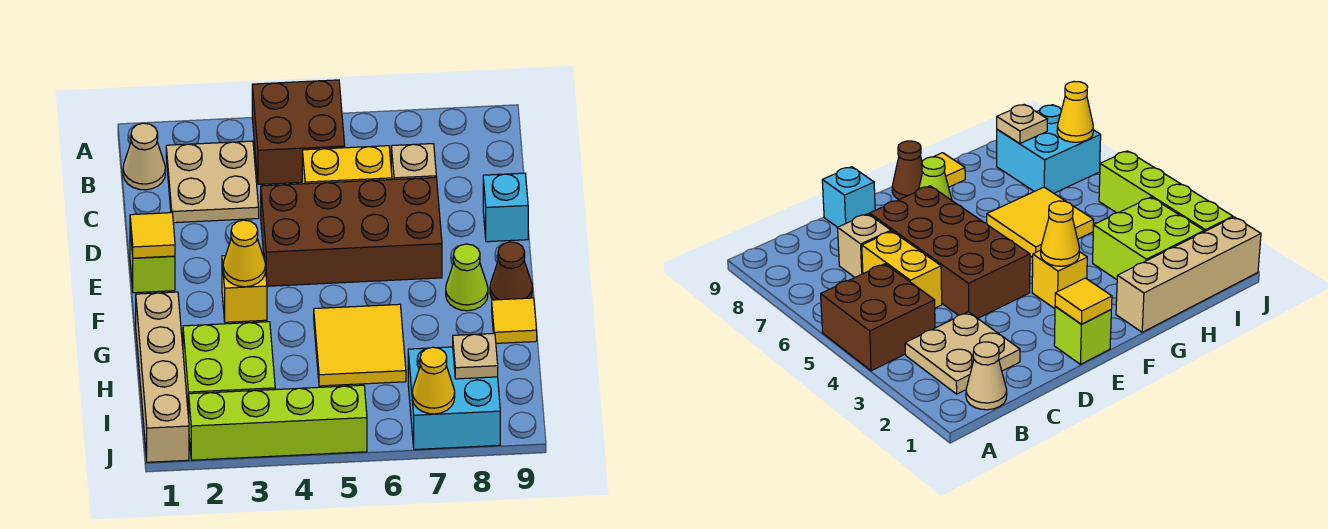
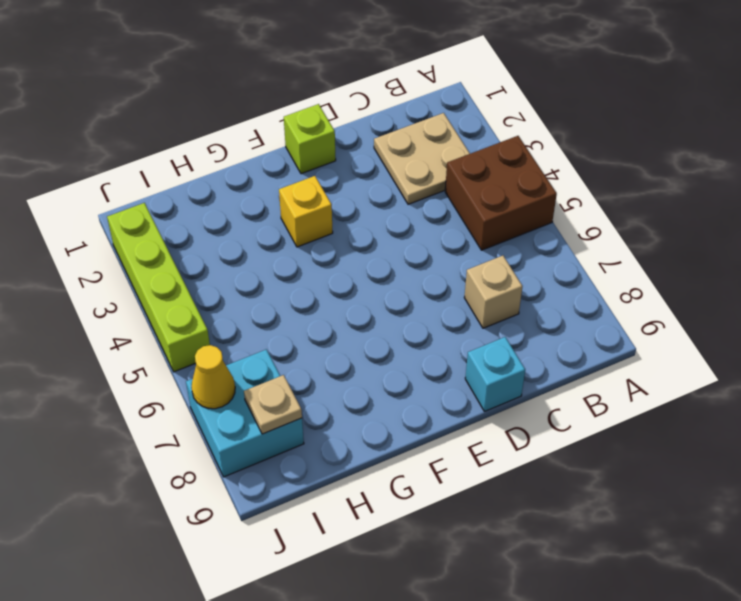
none -> tan 1x1 cone [123,123,165,190]
none -> yellow 1x2 brick [302,146,392,184]
none -> brown 2x4 brick [261,177,442,286]

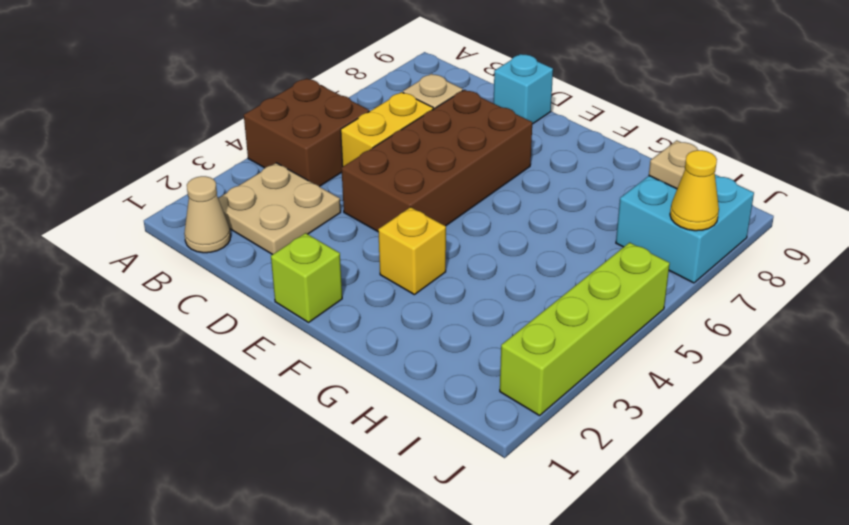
none -> lime 1x1 cone [446,244,488,311]
none -> brown 1x1 cone [490,242,532,300]
none -> tan 1x4 brick [136,292,189,462]

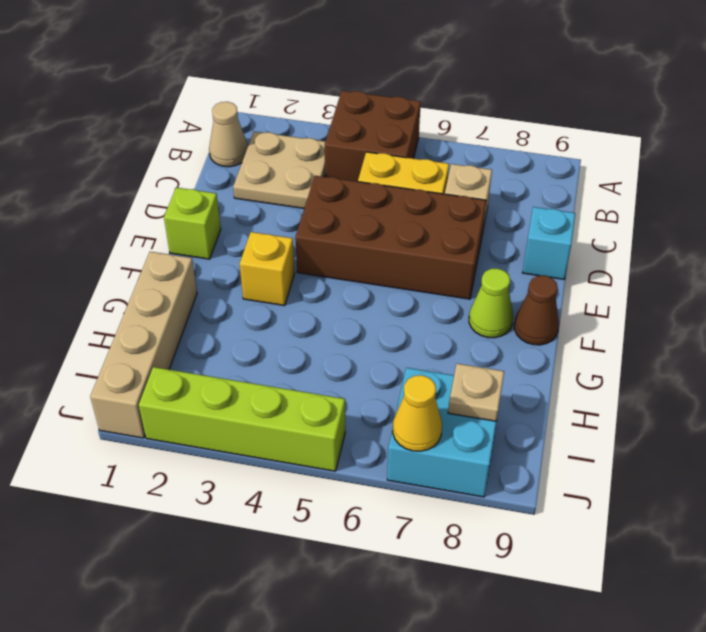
none -> yellow 2x2 tile [314,304,406,386]
none -> yellow 1x1 tile [492,298,537,343]
none -> lime 2x2 brick [183,322,275,418]

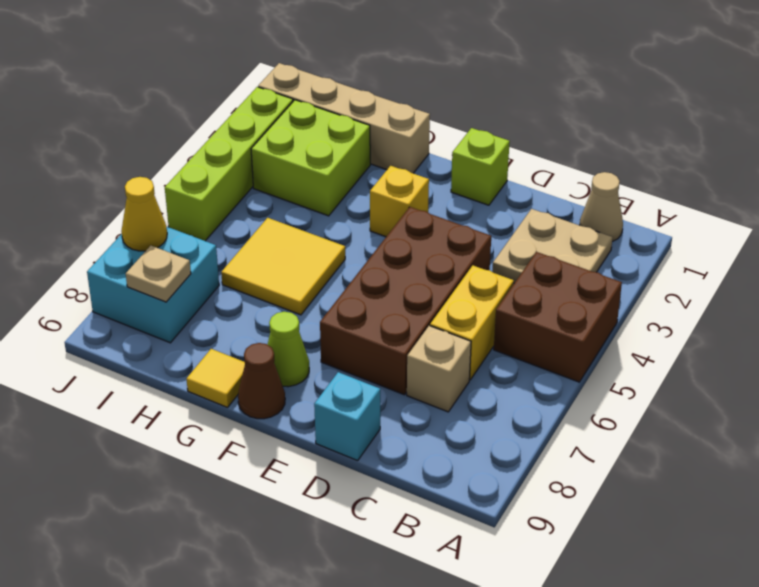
none -> yellow 1x1 tile [130,213,175,258]
none -> yellow 1x1 cone [223,220,266,287]

